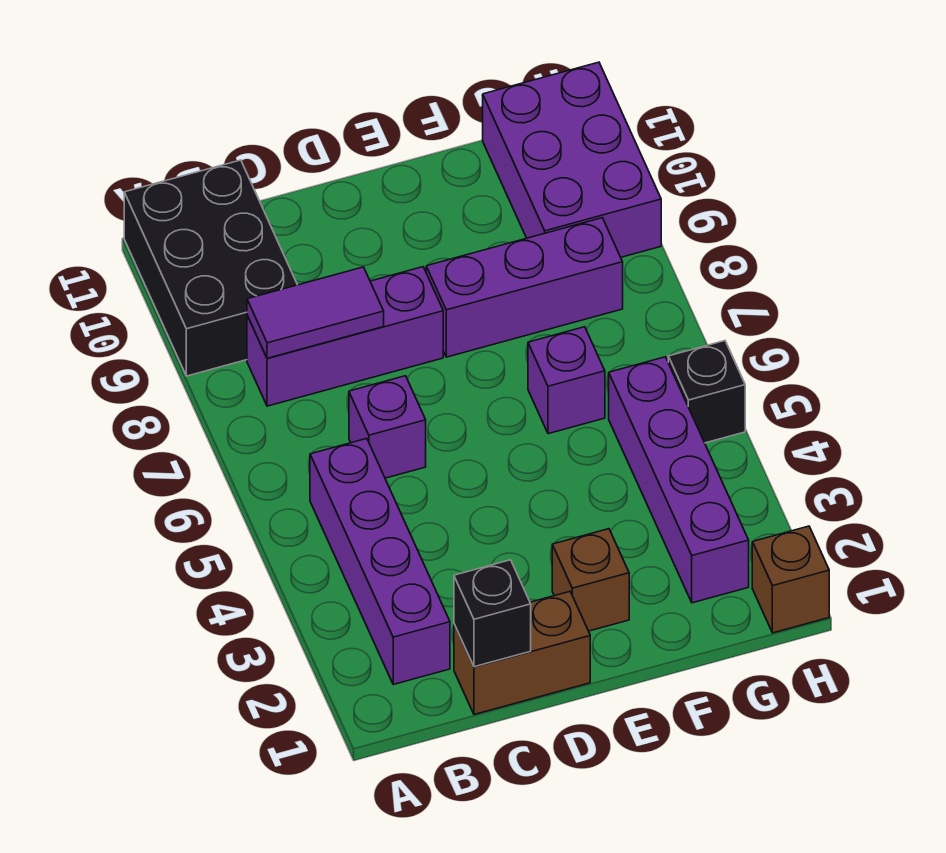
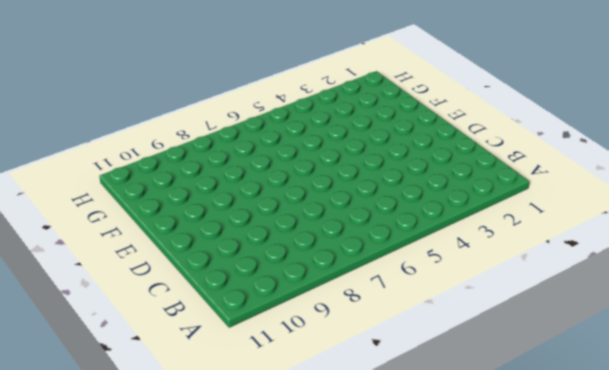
none -> black 2x3 brick [124,160,297,376]
none -> purple 1x4 brick [310,439,450,684]
none -> purple 1x3 brick [247,267,443,406]

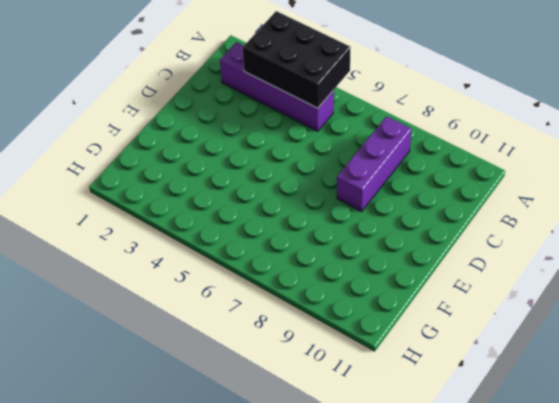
black 2x3 brick [243,11,351,108] -> black 2x3 brick moved to [124,160,297,376]
none -> brown 1x2 brick [454,592,590,715]
none -> purple 1x1 brick [349,376,426,478]
none -> brown 1x1 brick [552,529,629,631]

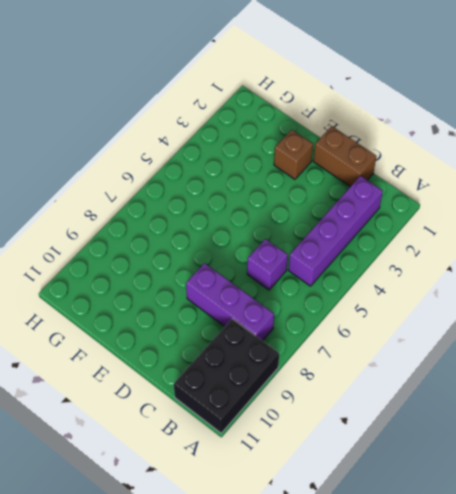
none -> purple 1x3 brick [426,218,623,357]
none -> purple 1x1 brick [528,327,605,434]
none -> purple 1x4 brick [609,357,749,603]

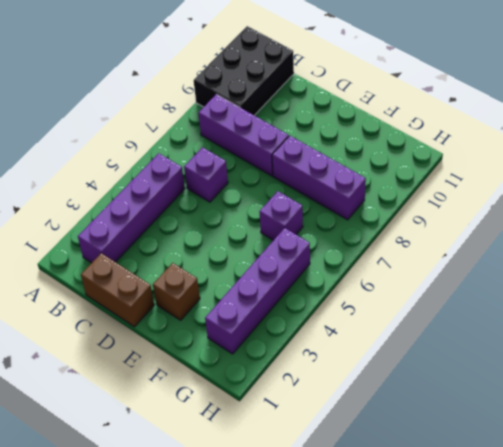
none -> purple 2x3 brick [483,62,661,257]
none -> brown 1x1 brick [752,526,829,633]
none -> black 1x1 brick [668,341,745,443]

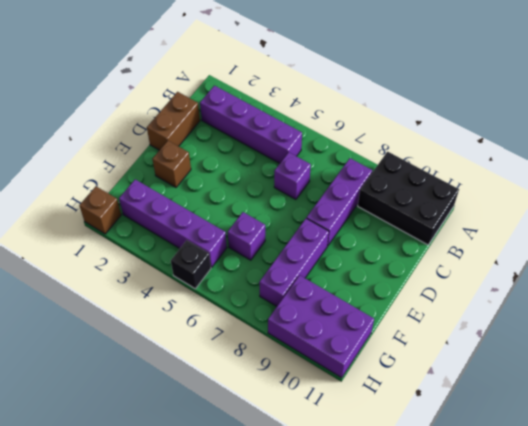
none -> purple 1x2 tile [247,267,384,358]
none -> black 1x1 brick [454,560,531,667]

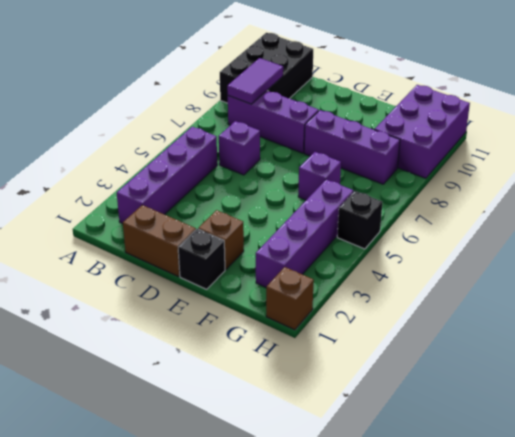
purple 1x2 tile [227,58,283,104] -> purple 1x2 tile turned to [247,267,384,358]
black 1x1 brick [178,229,225,289] -> black 1x1 brick moved to [454,560,531,667]

